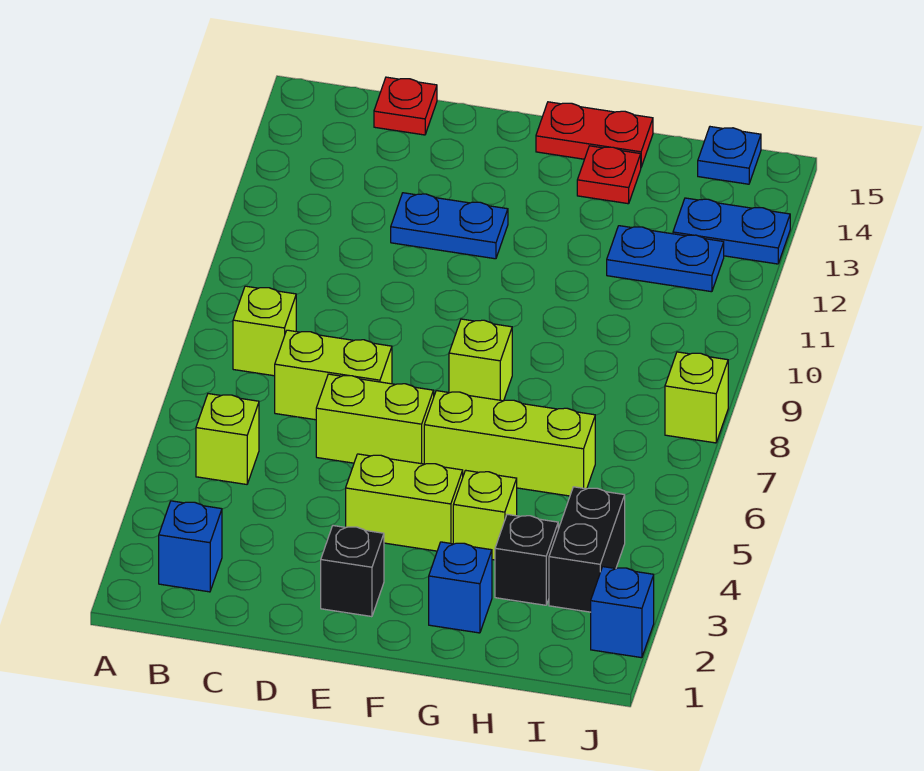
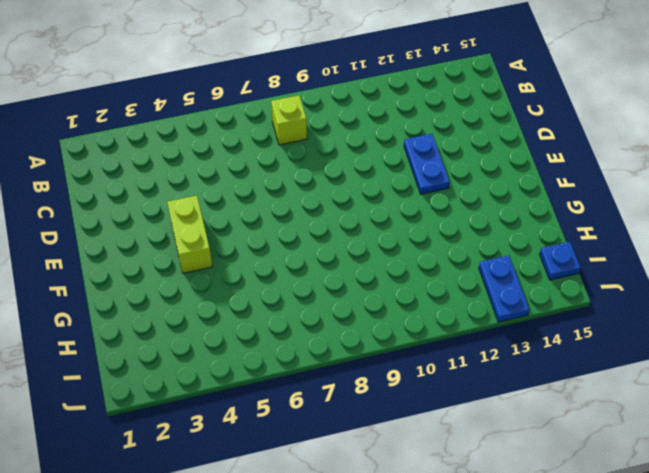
none -> blue 1x1 brick [159,501,222,592]
none -> lime 1x1 brick [196,394,259,484]
none -> lime 1x2 brick [275,330,392,420]

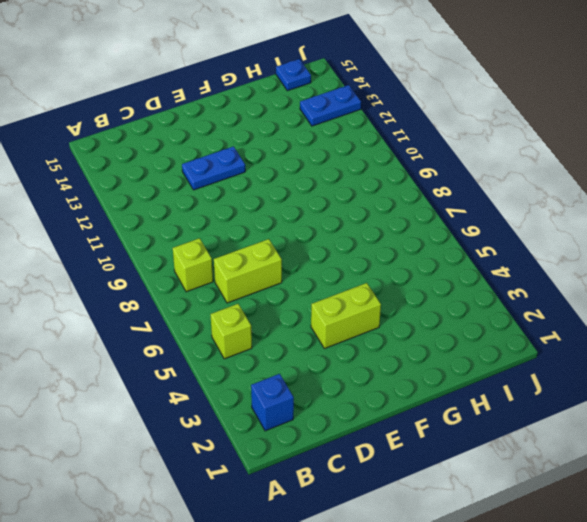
none -> red 1x1 plate [374,77,437,135]
none -> lime 1x2 brick [316,374,434,464]
none -> black 1x1 brick [321,526,384,617]

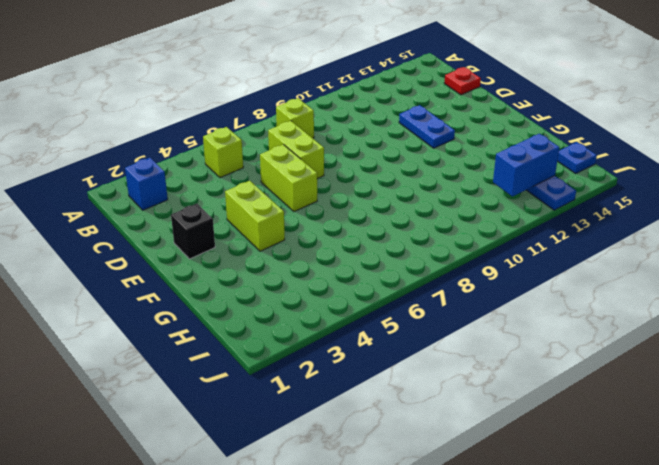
blue 1x2 brick [493,134,559,196] -> none
none -> lime 1x3 brick [424,391,595,496]
none -> lime 1x1 brick [449,319,512,401]
none -> red 1x2 plate [536,102,653,167]

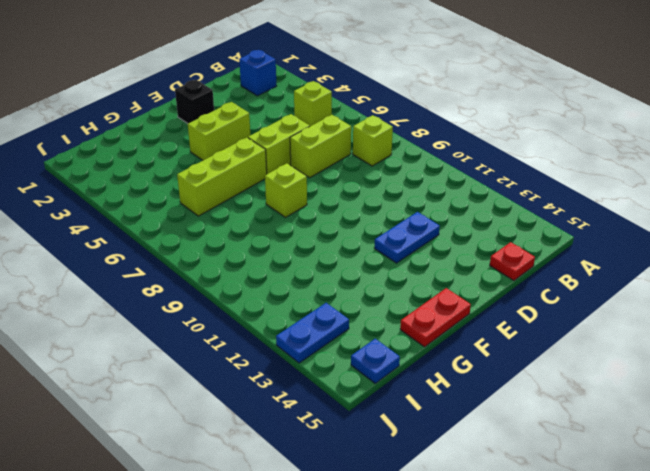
none -> blue 1x1 brick [429,542,492,633]
none -> lime 1x1 brick [453,470,517,560]
none -> red 1x1 plate [577,146,641,204]

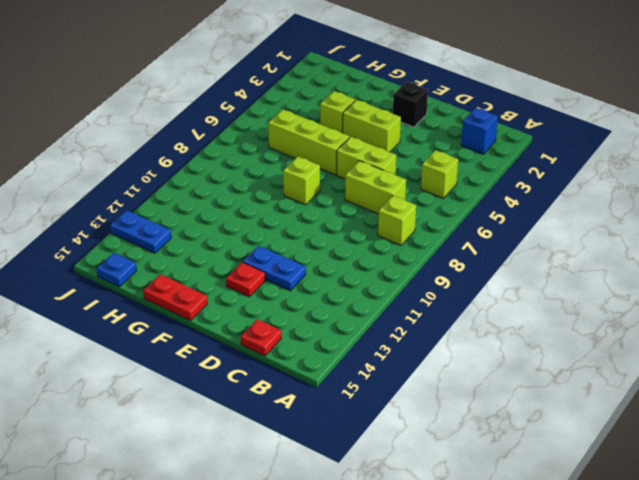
red 1x1 plate [226,262,265,297] -> red 1x1 plate moved to [577,146,641,204]
none -> blue 1x1 brick [429,542,492,633]
none -> black 1x1 brick [495,514,558,605]
none -> blue 1x2 plate [607,226,724,292]

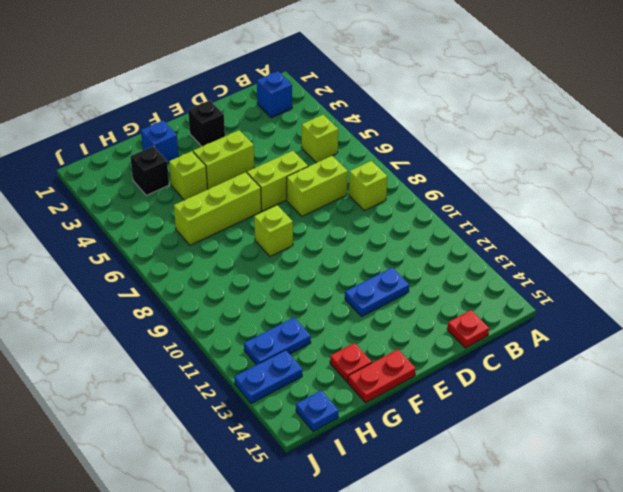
none -> black 1x2 brick [549,487,625,612]
none -> blue 1x1 brick [591,567,654,658]
none -> lime 1x1 brick [665,352,728,443]

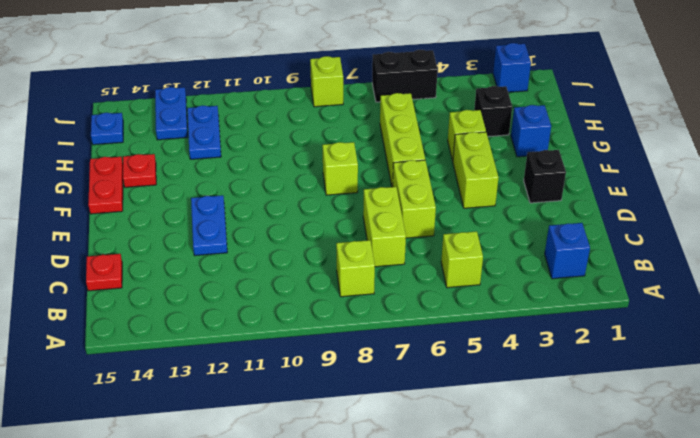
black 1x2 brick [372,50,438,102] -> black 1x2 brick moved to [549,487,625,612]

